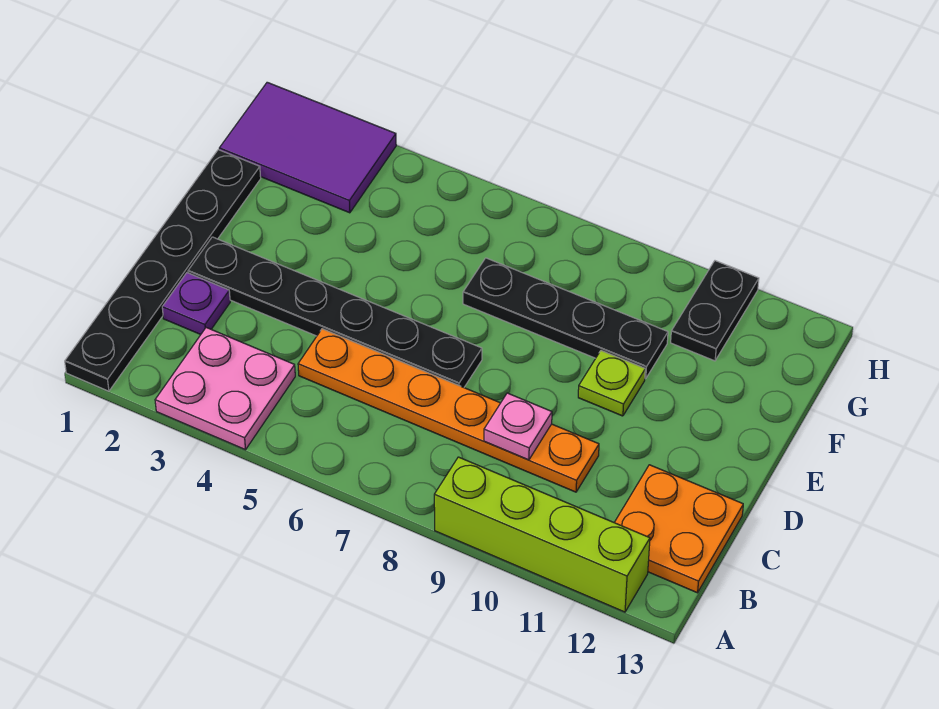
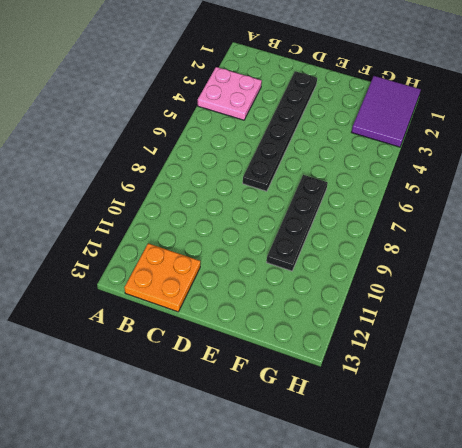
none -> black 1x6 plate [65,150,261,391]
none -> lime 1x4 brick [434,457,650,612]
none -> purple 1x1 plate [162,273,230,334]

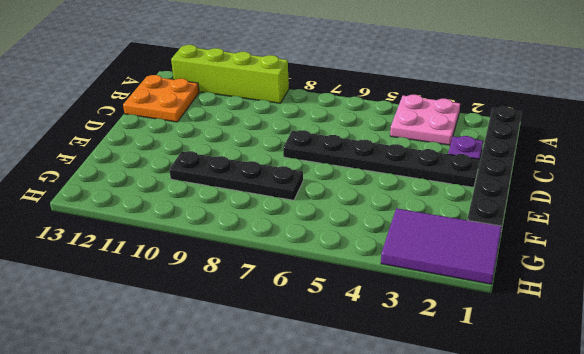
none -> orange 1x6 plate [298,329,599,492]
none -> lime 1x1 plate [578,351,645,416]
none -> black 1x2 plate [671,261,759,361]

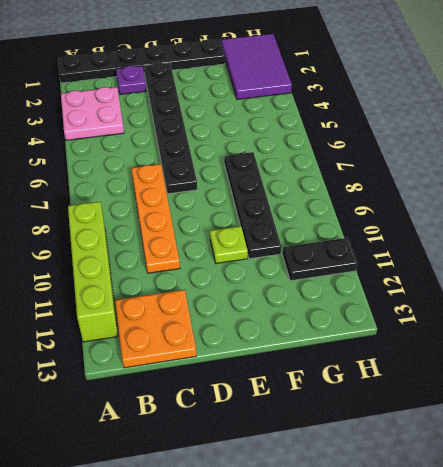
orange 1x4 plate [131,164,180,273] -> orange 1x6 plate [298,329,599,492]
none -> pink 1x1 plate [484,393,552,460]

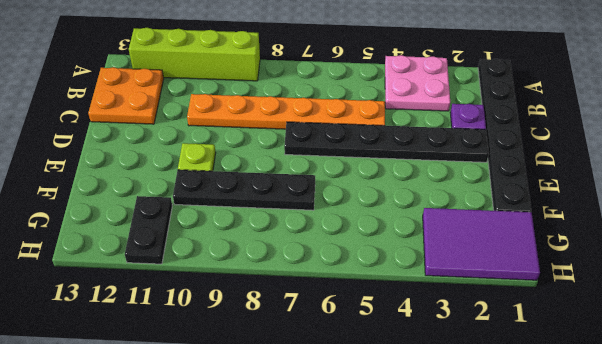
none -> pink 1x1 plate [484,393,552,460]

